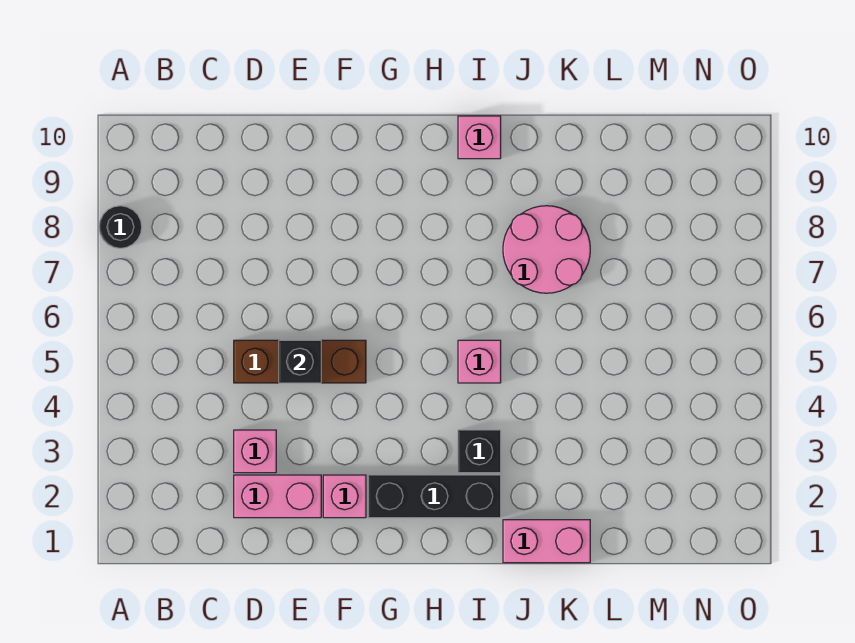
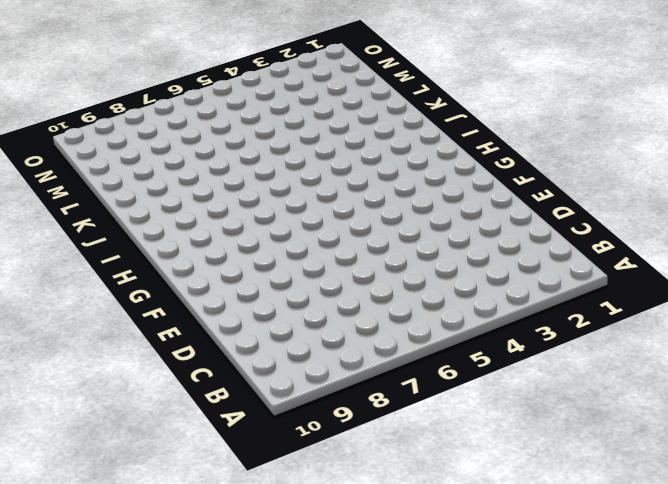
none -> black 1x1 round brick [99,206,142,248]
none -> pink 1x2 brick [234,475,321,518]
none -> pink 1x1 brick [234,430,276,473]

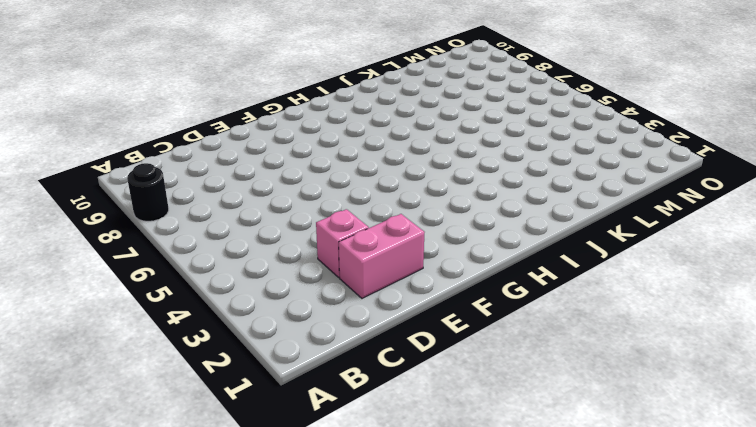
none -> brown 1x3 brick [234,340,366,383]
none -> pink 1x1 brick [323,475,366,518]
none -> black 1x3 brick [368,475,501,518]

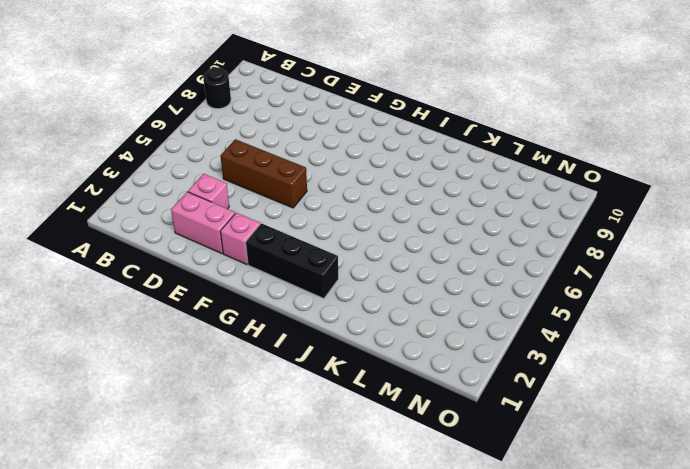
none -> black 1x1 brick [458,430,501,473]
none -> pink 1x1 brick [458,340,501,383]
none -> pink 1x1 brick [458,116,501,159]

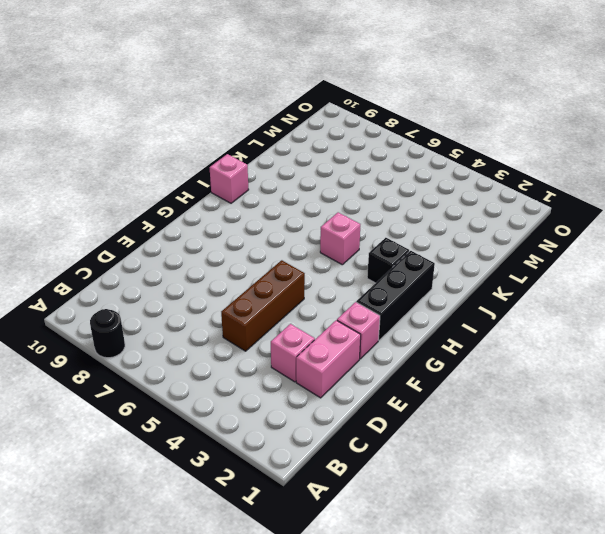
none -> pink 1x2 brick [503,520,590,563]
none -> pink 2x2 round brick [503,206,590,293]
none -> black 1x1 brick [279,340,321,383]

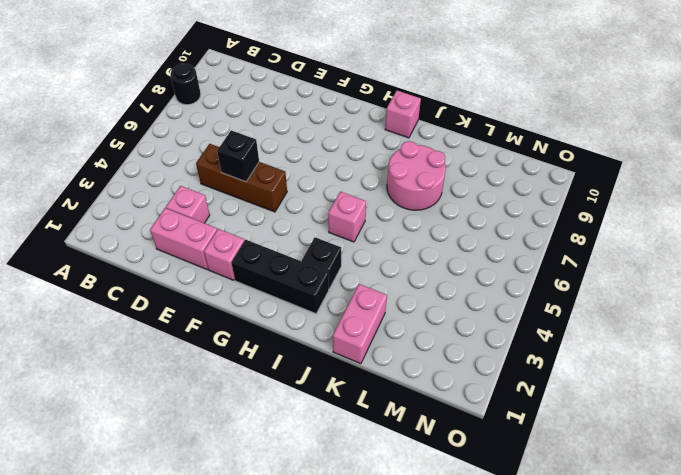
pink 1x2 brick [333,284,387,364] -> pink 1x2 brick turned to [503,520,590,563]

